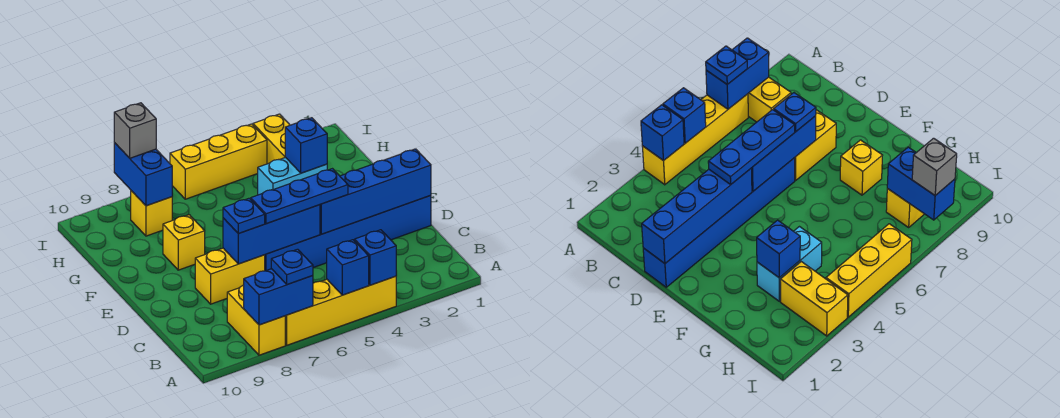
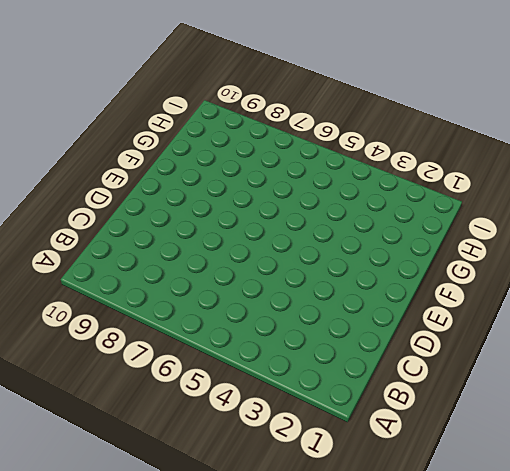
none -> yellow 1x4 brick [285,276,396,345]
none -> yellow 1x2 brick [227,285,285,355]
none -> blue 1x6 brick [265,195,431,271]

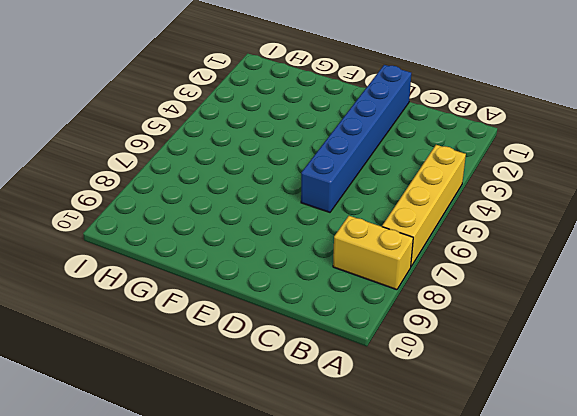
none -> yellow 1x2 brick [195,248,265,304]
none -> yellow 1x1 brick [163,215,205,270]
none -> cyan 1x2 brick [258,157,327,195]

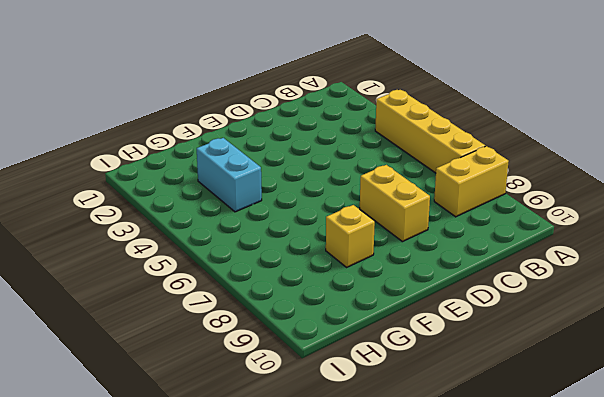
none -> blue 1x6 brick [265,195,431,271]
none -> yellow 1x2 brick [253,114,290,164]
none -> yellow 1x1 brick [131,191,172,236]

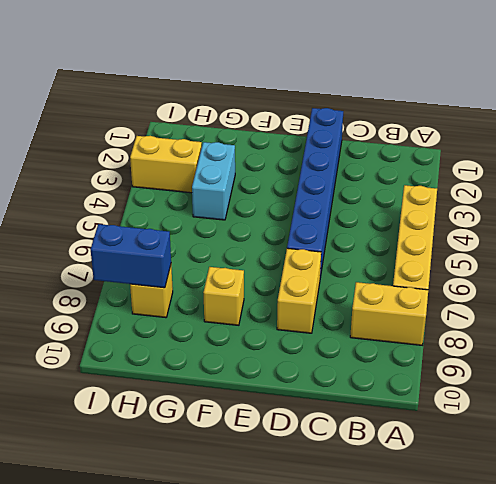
none -> yellow 1x3 brick [170,124,267,199]
none -> blue 1x1 brick [355,230,396,285]
none -> blue 1x1 brick [327,240,369,295]

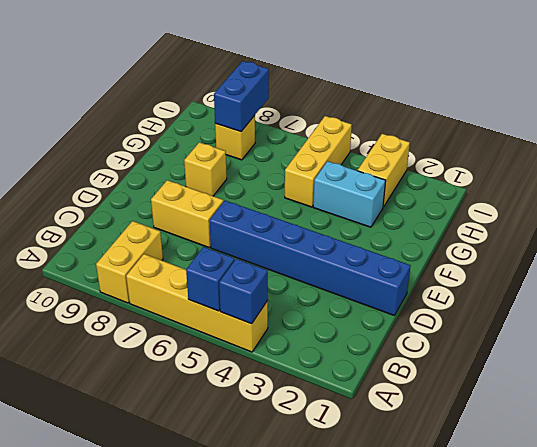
yellow 1x3 brick [285,116,352,207] -> yellow 1x3 brick turned to [170,124,267,199]
none -> blue 1x2 brick [244,269,313,325]
none -> blue 1x4 brick [320,149,431,234]
none -> blue 1x3 brick [223,205,320,264]

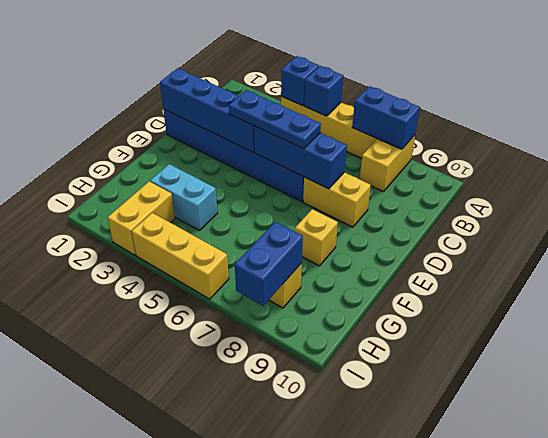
none -> blue 1x1 brick [285,118,327,173]
none -> blue 1x1 plate [271,249,313,285]
none -> blue 1x1 plate [223,198,265,234]

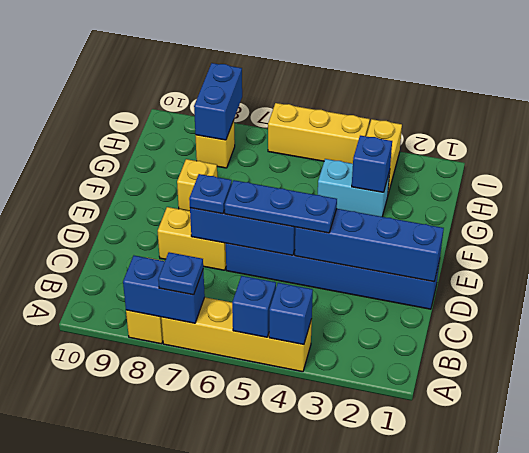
none -> grey 1x1 brick [114,103,156,158]

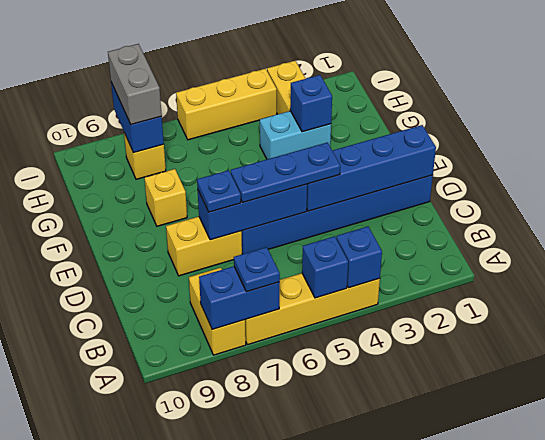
grey 1x2 brick [108,44,162,125] -> grey 1x1 brick [114,103,156,158]

